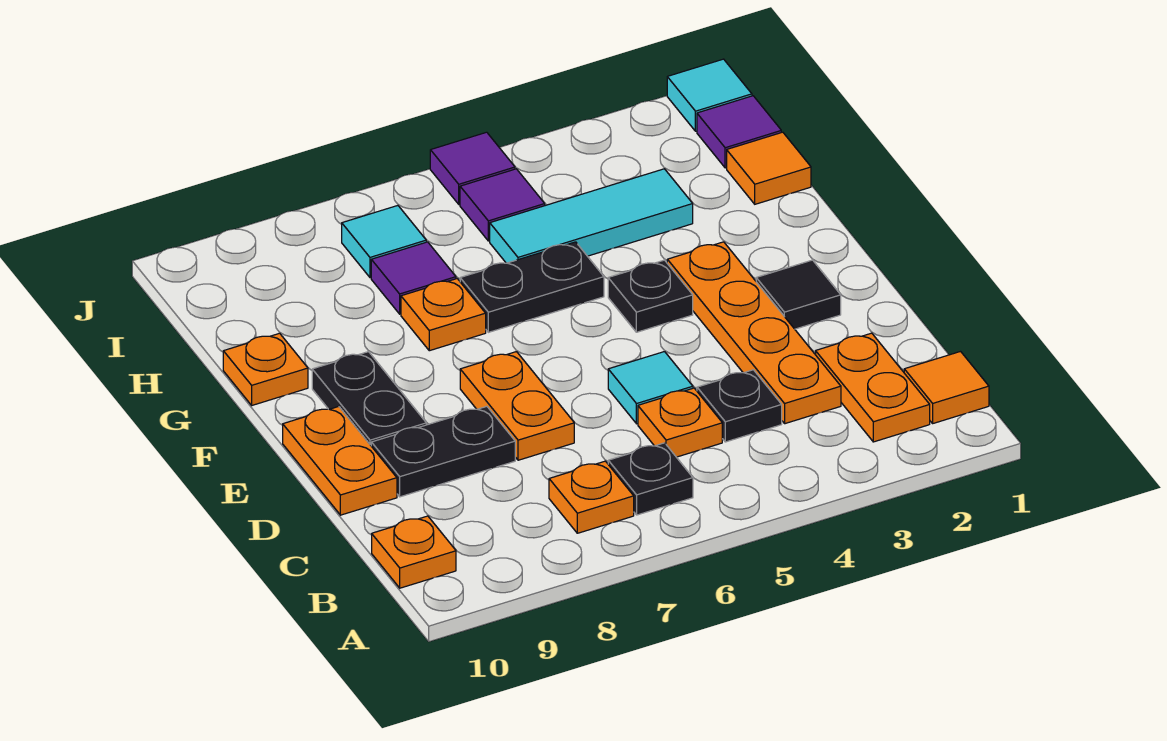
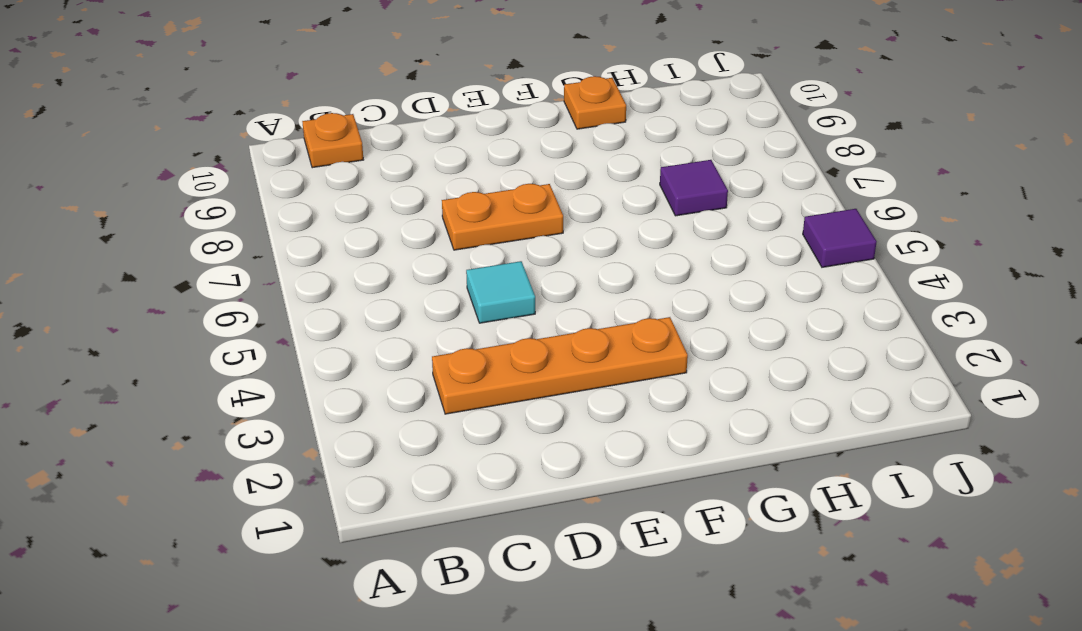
none -> orange 1x1 tile [904,352,989,423]
none -> orange 1x2 plate [816,333,930,442]
none -> black 1x1 plate [608,443,693,515]

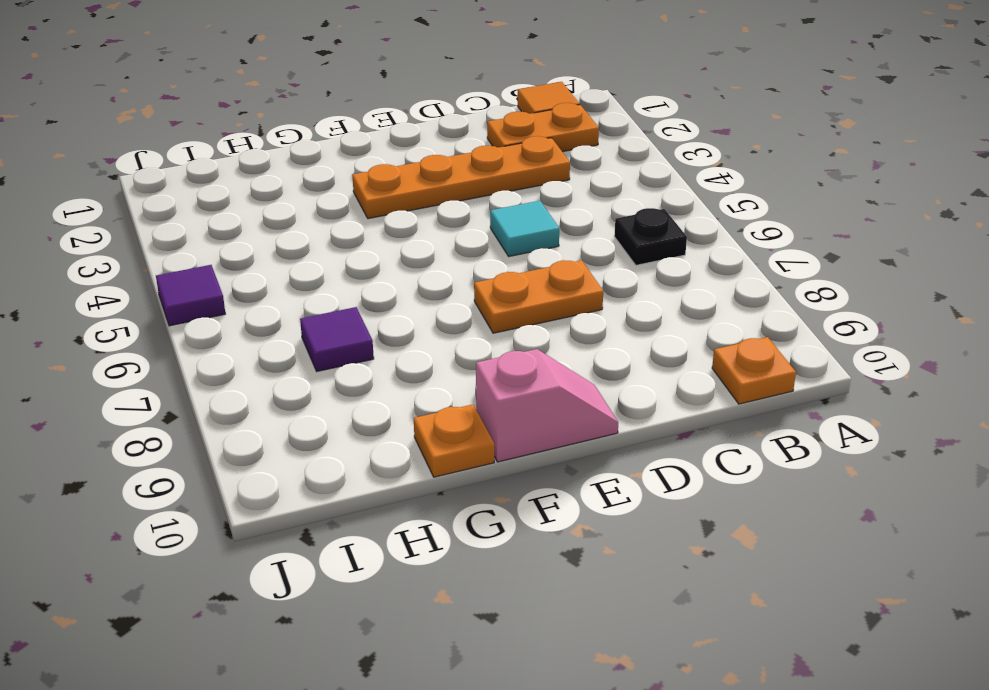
pink 1x2 slope [476,349,618,462] -> orange 1x2 plate [283,407,397,515]
none -> orange 1x1 plate [549,461,634,533]
none -> black 1x1 plate [697,370,782,442]
none -> orange 1x1 plate [638,388,722,457]

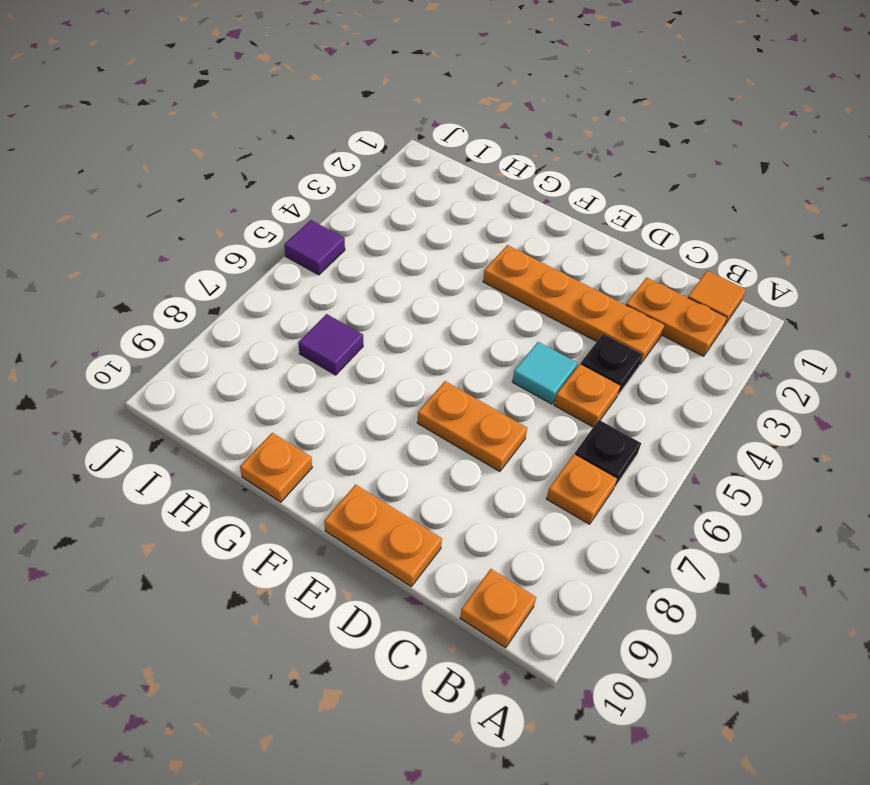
none -> black 1x2 plate [371,406,515,497]
none -> black 1x1 tile [756,260,841,329]
none -> black 1x2 plate [312,352,426,445]

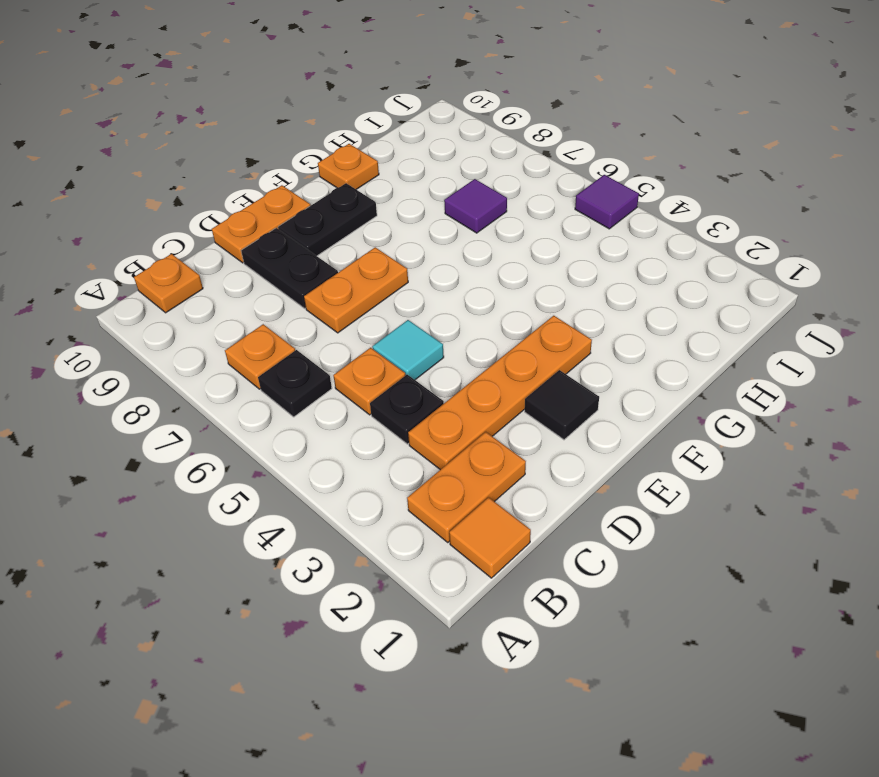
none -> black 1x1 plate [608,260,693,332]
none -> black 1x2 plate [460,242,604,332]
none -> orange 1x1 plate [401,279,486,351]

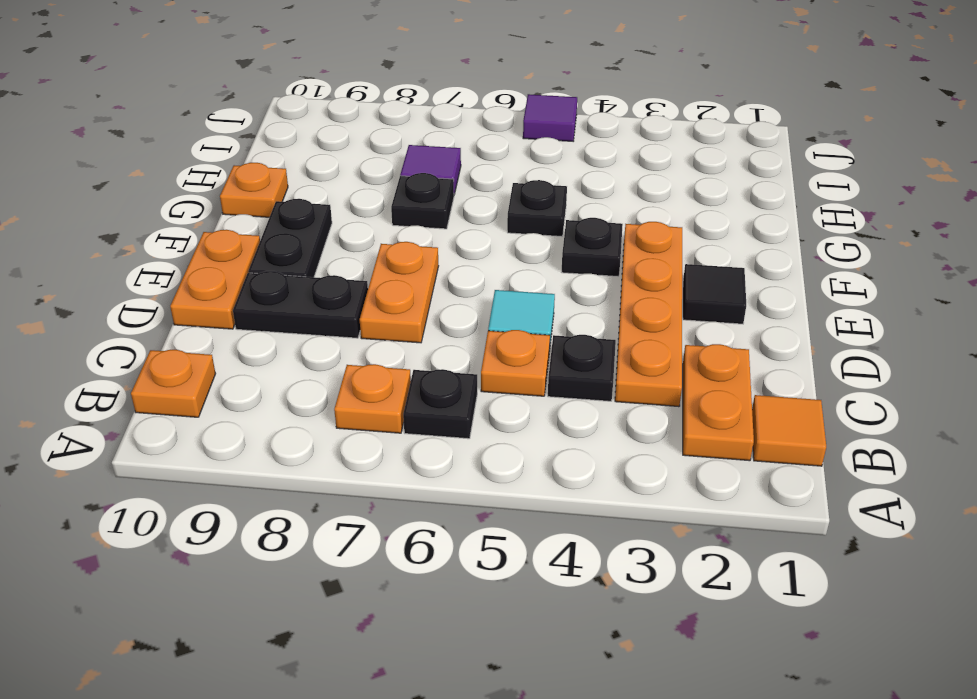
black 1x1 plate [507,180,567,237] -> black 1x2 plate [460,242,604,332]
black 1x1 plate [391,173,454,229] -> orange 1x1 plate [401,279,486,351]
none -> orange 1x1 tile [727,132,811,204]
none -> cyan 1x3 tile [490,169,693,263]
none -> purple 1x1 tile [697,96,781,168]

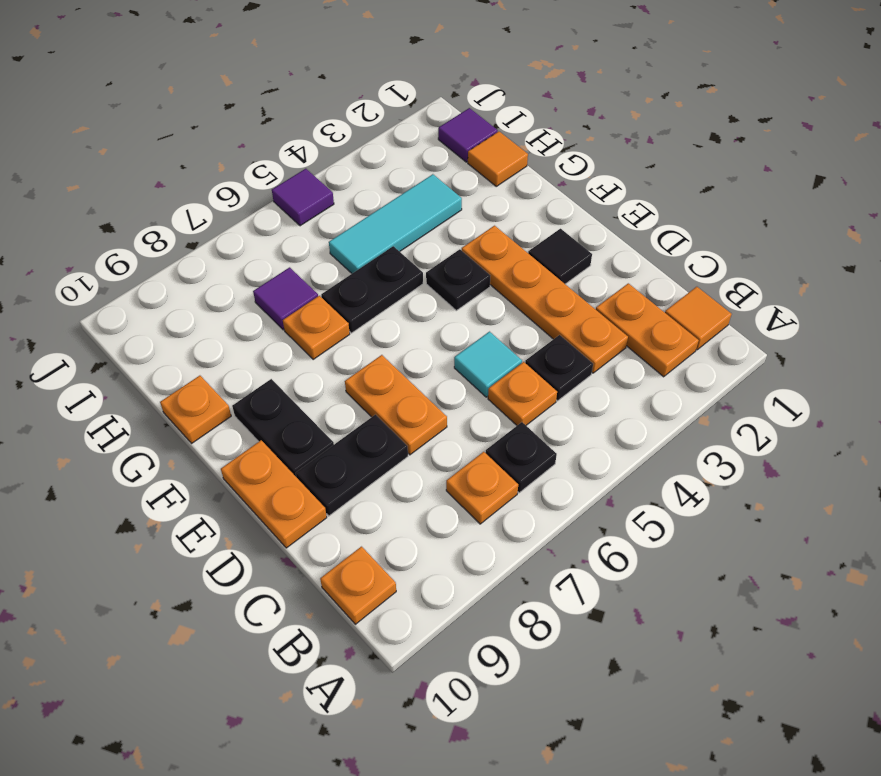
none -> purple 1x1 tile [460,169,545,241]
none -> cyan 1x1 tile [342,206,426,278]
none -> cyan 1x1 tile [667,59,752,131]

